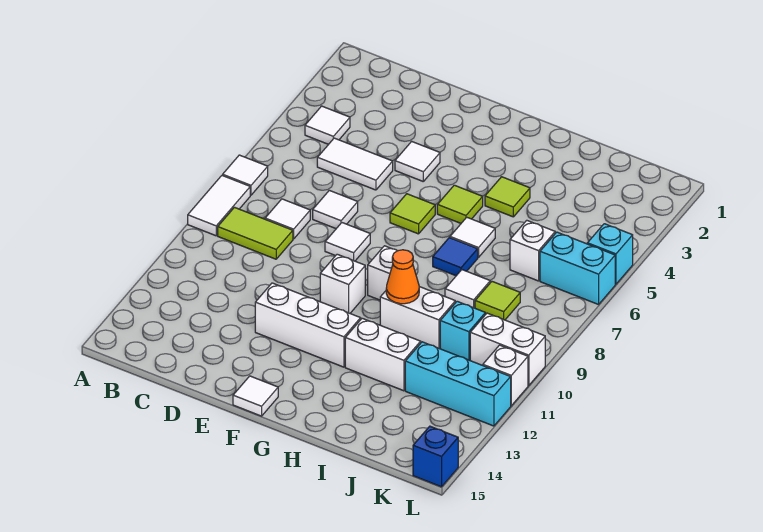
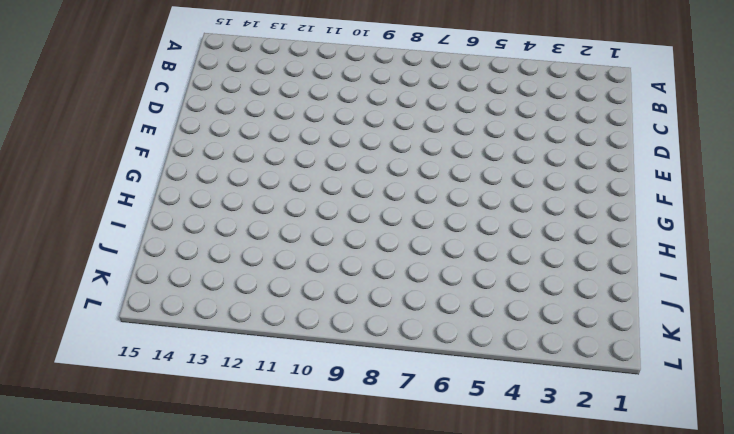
none -> white 1x1 tile [223,155,268,195]
none -> white 1x2 tile [188,175,250,236]
none -> white 1x1 tile [305,106,350,144]
none -> lime 1x2 tile [218,207,293,259]

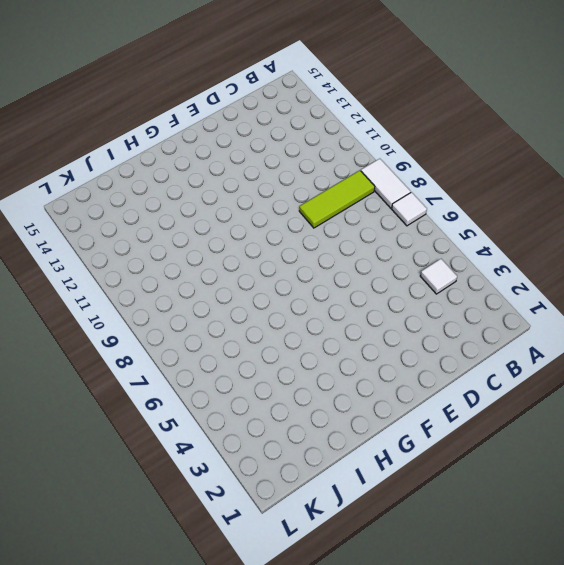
lime 1x3 tile [299,171,375,228] -> lime 1x2 tile [218,207,293,259]
none -> white 1x2 tile [317,138,393,190]
none -> white 1x1 tile [265,199,310,239]
none -> white 1x1 tile [313,190,358,229]
none -> white 1x1 tile [395,141,440,181]

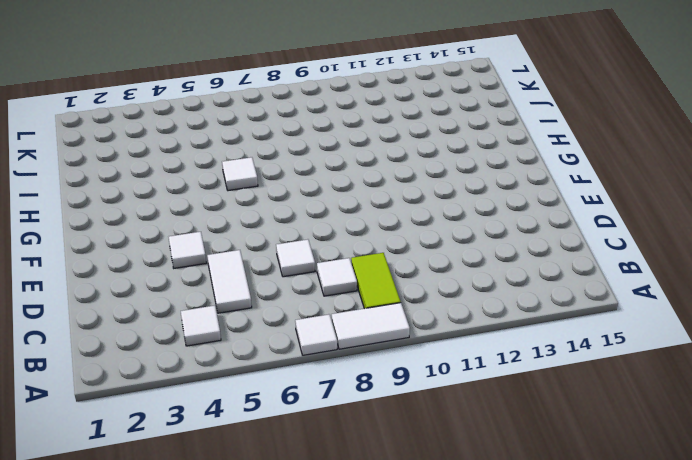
none -> white 1x1 tile [325,223,370,261]
none -> white 1x3 brick [255,283,361,367]
none -> lime 1x1 tile [390,194,435,234]
none -> white 1x1 brick [320,254,365,313]

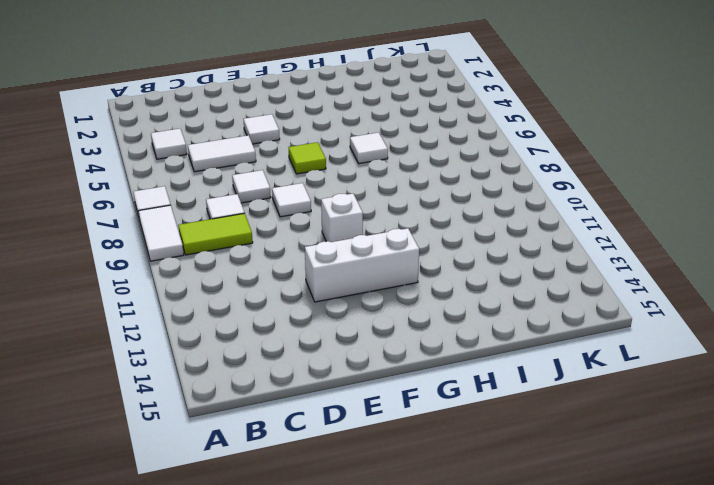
none -> white 1x1 tile [233,376,278,416]
none -> lime 1x1 tile [437,185,483,223]
none -> white 1x1 brick [368,246,397,300]
none -> lime 1x1 tile [485,177,530,217]

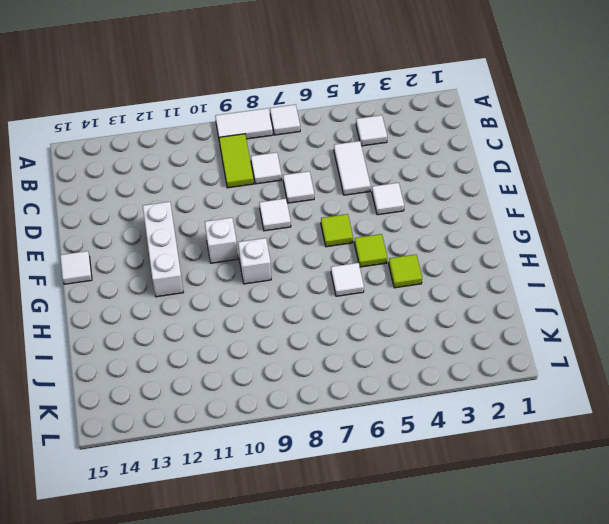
none -> blue 1x1 tile [433,238,478,276]
none -> white 1x2 brick [380,287,455,349]
none -> white 1x2 brick [345,318,421,391]
none -> white 1x1 tile [445,270,490,308]

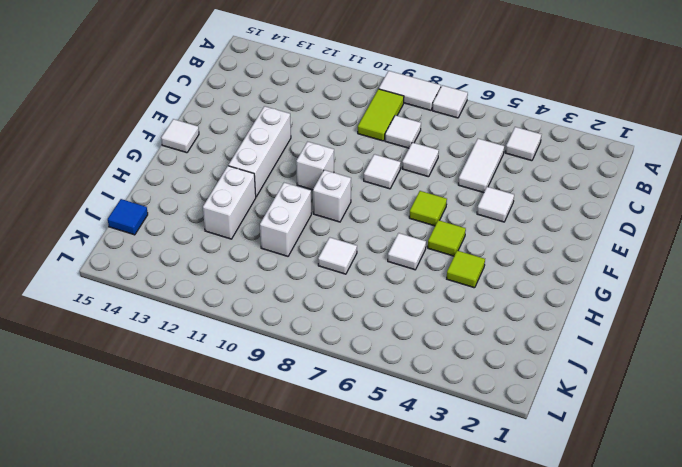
blue 1x1 tile [108,199,148,235] -> blue 1x1 tile moved to [433,238,478,276]
none -> white 1x1 brick [510,220,555,281]
none -> lime 1x1 tile [475,282,520,320]
none -> cyan 1x1 brick [440,301,485,360]
none -> cyan 1x3 brick [405,342,511,426]

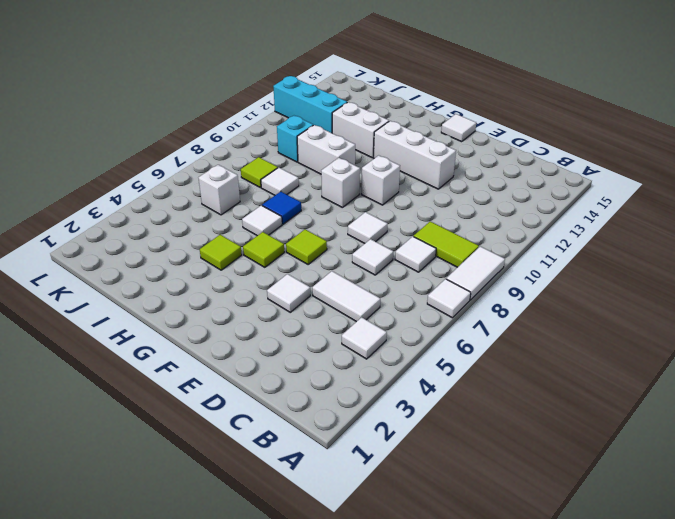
none -> cyan 1x2 brick [540,232,615,305]
none -> white 1x2 brick [470,313,545,386]
none -> cyan 1x1 brick [587,224,633,284]
none -> white 1x1 brick [483,345,528,406]

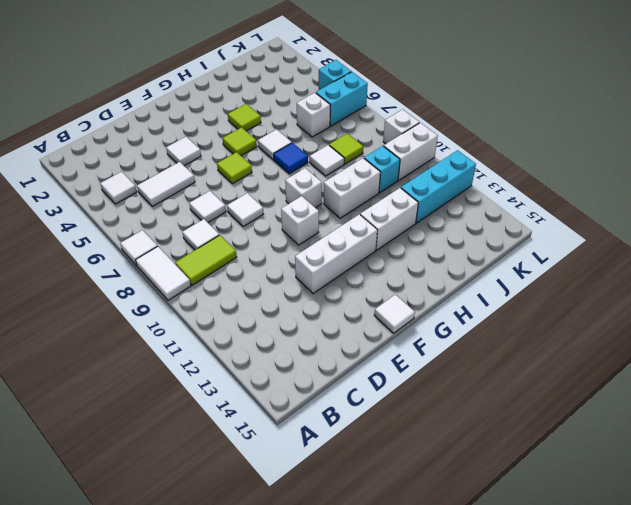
white 1x1 brick [383,109,420,144] -> white 1x1 brick moved to [483,345,528,406]
none -> blue 1x1 brick [413,426,458,487]
none -> orange 1x1 cone [386,250,419,304]

